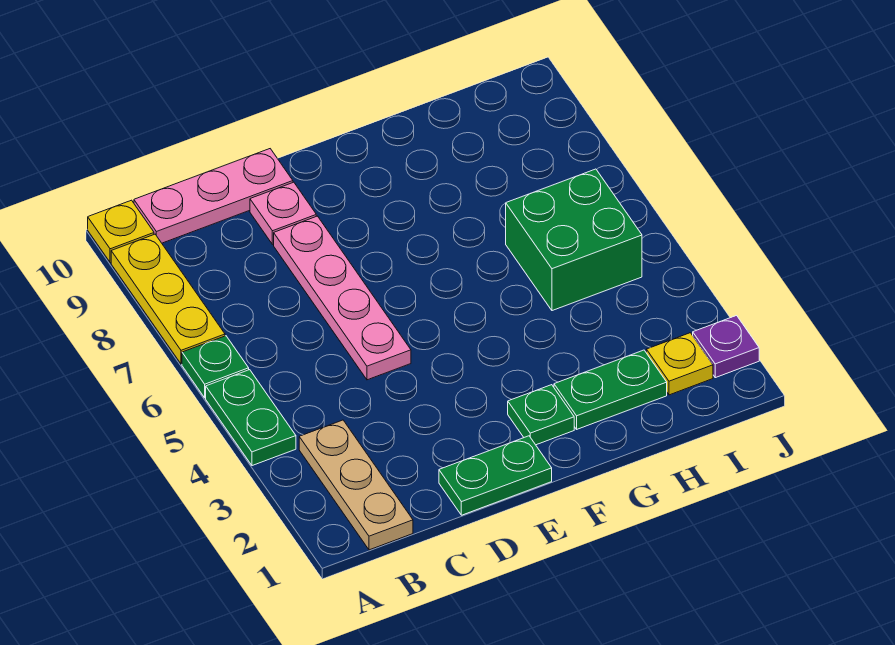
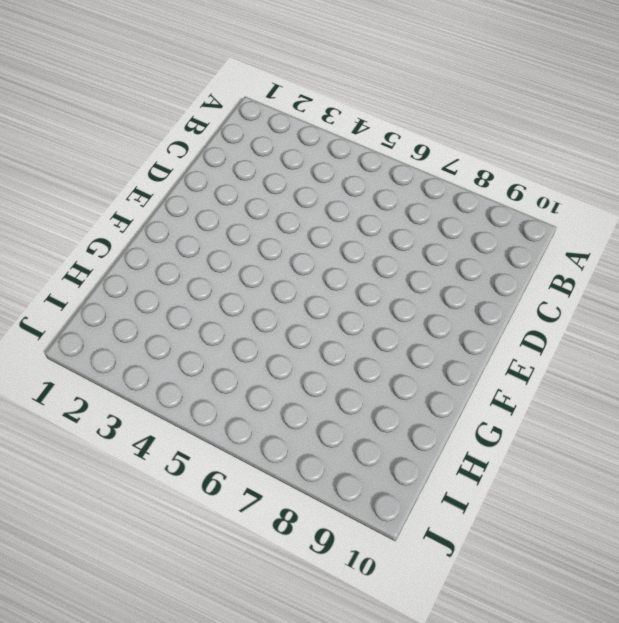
none -> green 1x2 plate [206,370,296,466]
none -> green 1x1 plate [182,336,249,398]
none -> yellow 1x3 plate [111,234,225,364]

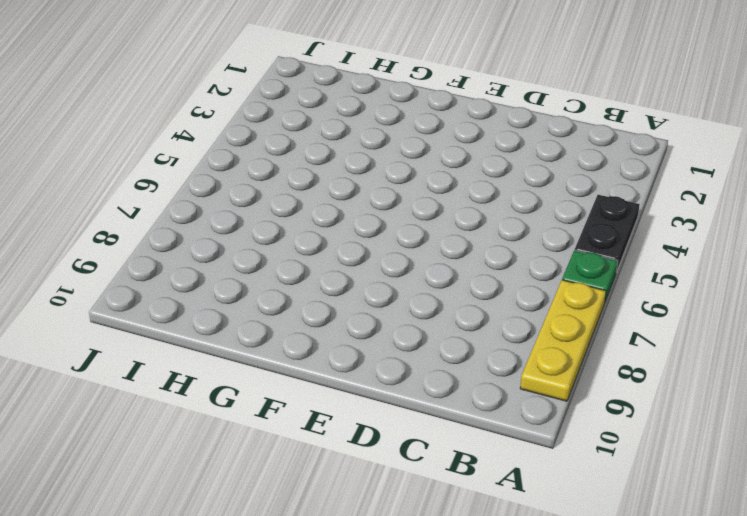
black 1x2 plate [575,195,640,272] -> green 1x2 plate [206,370,296,466]
none -> yellow 1x1 plate [88,200,154,263]
none -> tan 1x3 plate [299,420,413,550]
none -> pink 1x3 plate [134,149,293,243]

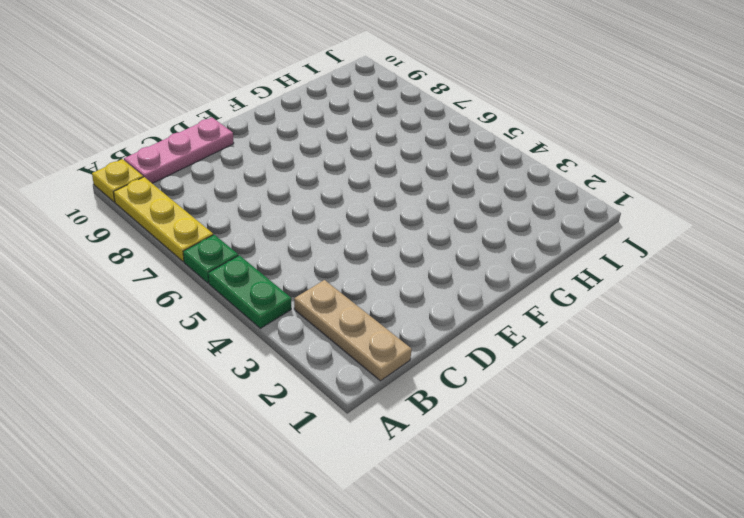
none -> green 1x2 plate [439,436,552,515]
none -> pink 1x4 plate [274,216,411,380]
none -> pink 1x1 plate [250,182,316,244]

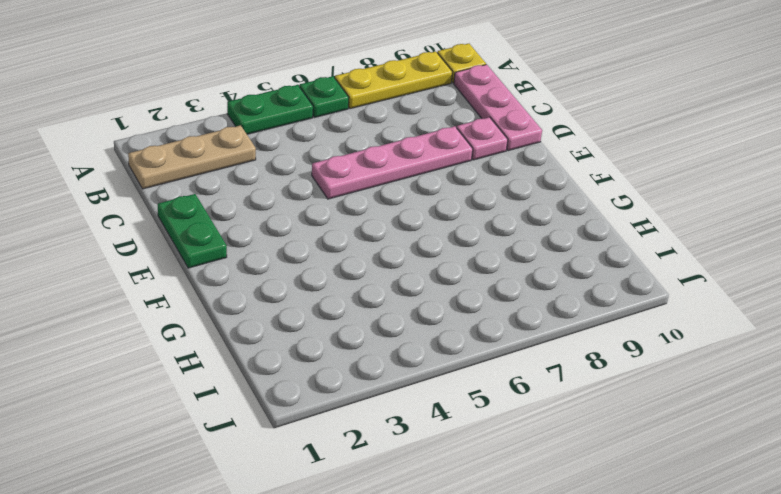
none -> green 1x1 plate [508,385,574,445]
none -> green 1x2 plate [554,350,667,429]
none -> green 2x2 brick [506,169,642,311]

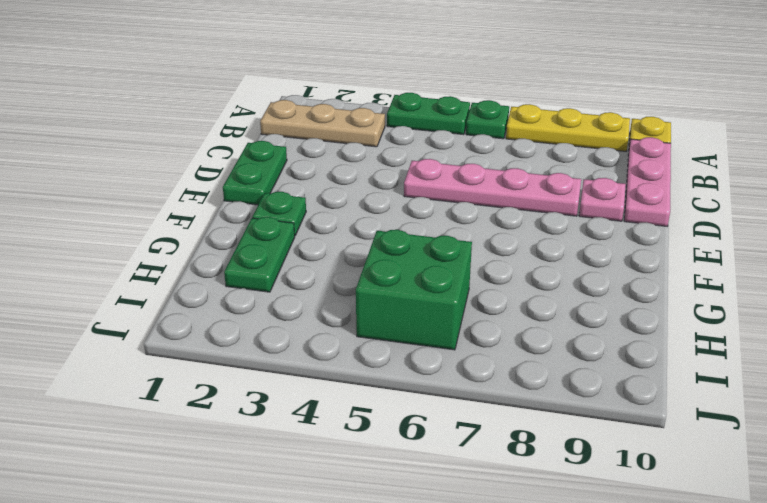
none -> yellow 1x1 plate [646,333,713,395]
none -> purple 1x1 plate [693,316,759,378]

